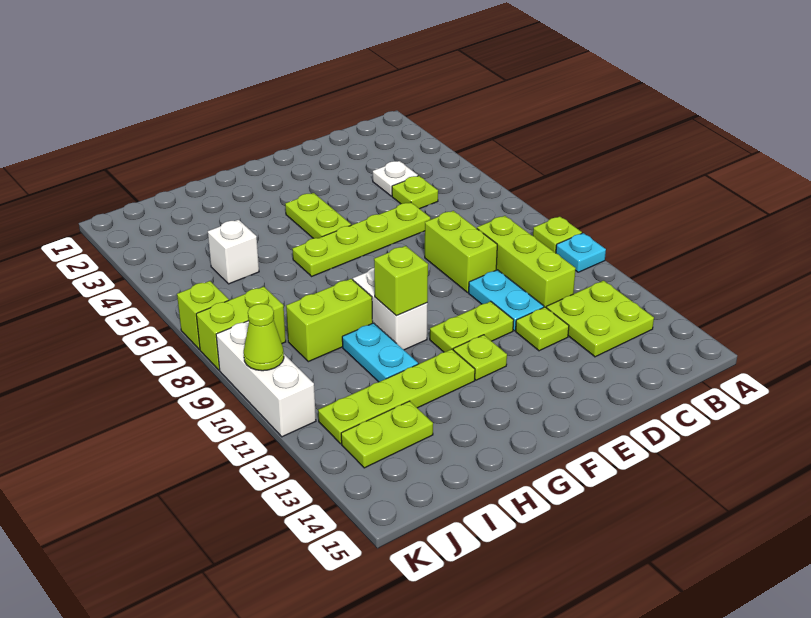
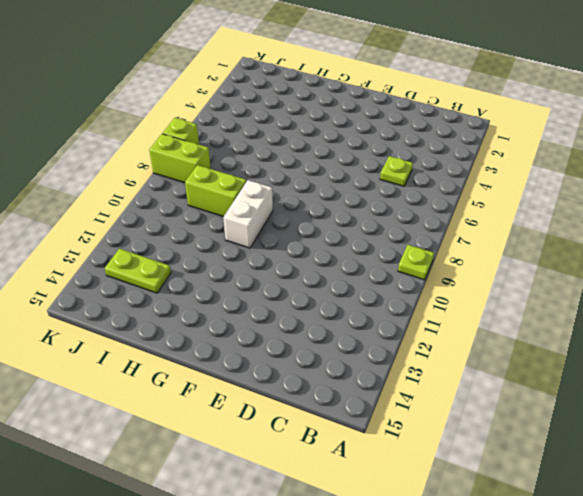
none -> cyan 1x1 plate [556,233,606,272]
none -> lime 2x2 plate [546,281,654,357]
none -> white 1x1 plate [373,161,418,196]

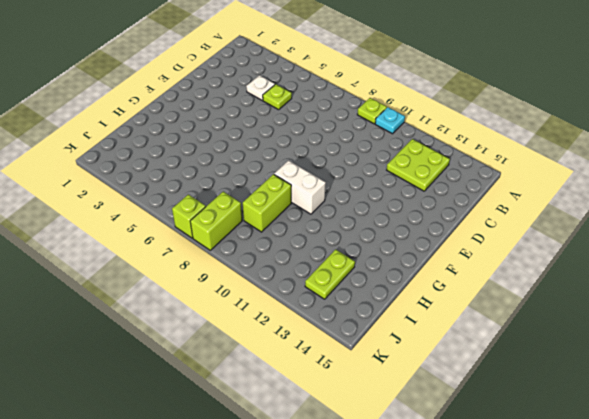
none -> lime 1x3 brick [477,216,576,307]
none -> lime 1x4 plate [292,202,430,276]
none -> lime 1x2 brick [425,211,497,292]

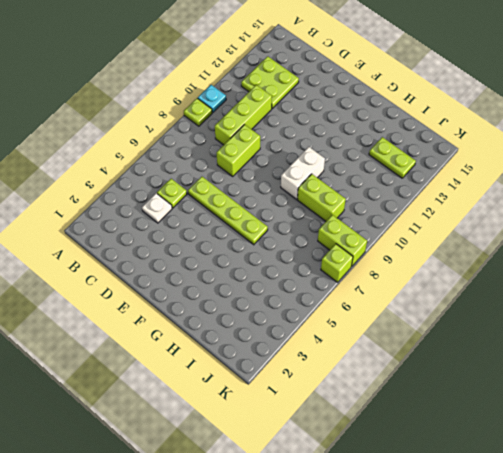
none -> cyan 1x2 plate [469,270,544,331]
none -> lime 1x1 plate [516,307,569,351]
none -> lime 1x2 plate [430,301,514,352]

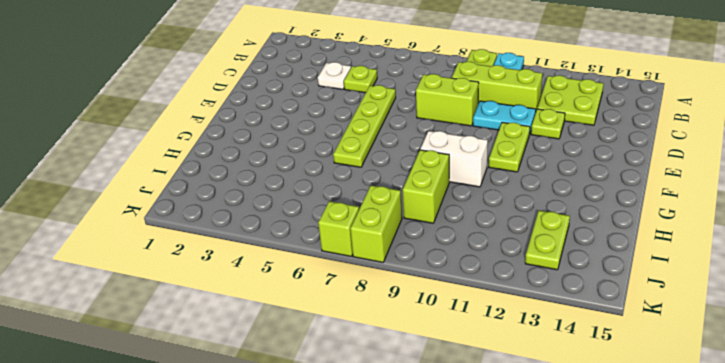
none -> lime 1x2 plate [285,193,351,238]
none -> lime 1x1 plate [453,335,507,380]
none -> lime 1x4 plate [318,349,475,444]

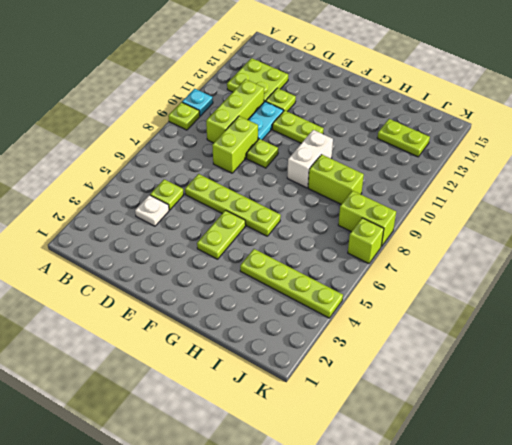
lime 1x1 plate [247,139,278,168] -> lime 1x1 plate moved to [453,335,507,380]
lime 1x4 plate [240,249,343,318] -> lime 1x4 plate moved to [318,349,475,444]
none -> cyan 1x2 plate [342,323,418,382]
none -> white 1x1 brick [208,220,259,284]
none -> white 1x3 brick [216,321,316,437]

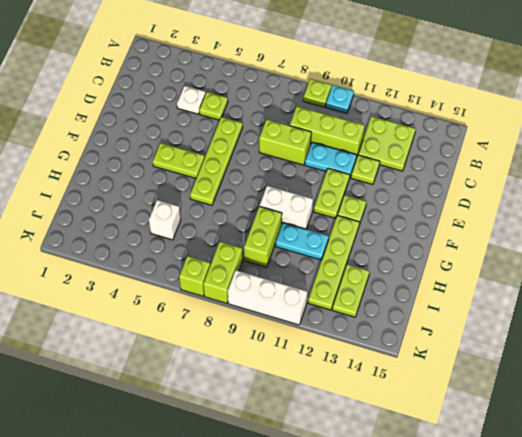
none -> lime 1x1 brick [374,246,428,316]
none -> lime 1x1 cone [244,304,284,371]

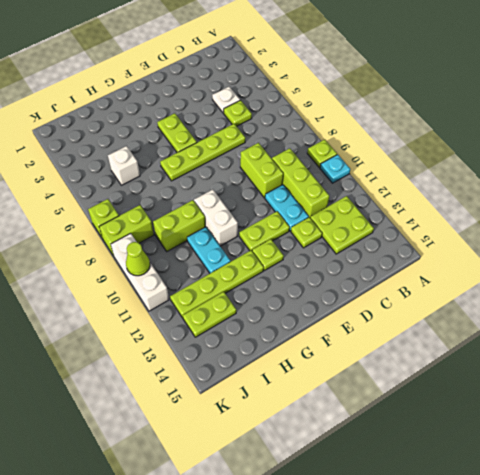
none -> lime 1x1 brick [374,246,428,316]

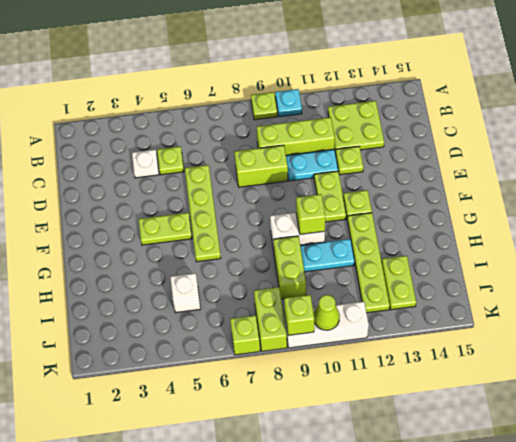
lime 1x1 brick [284,295,314,335] -> none

